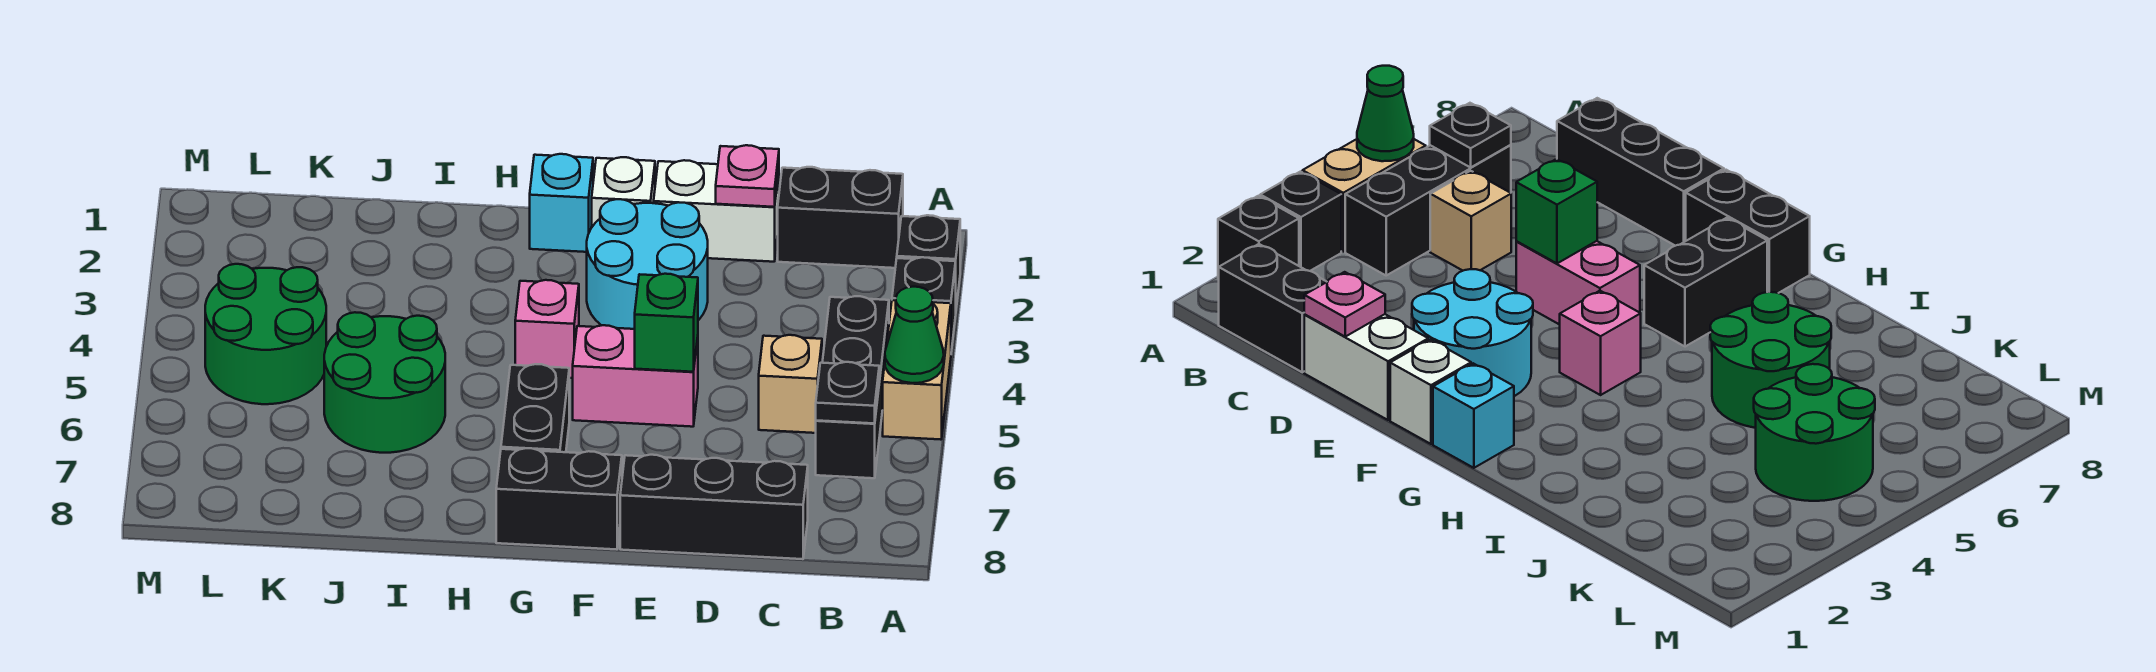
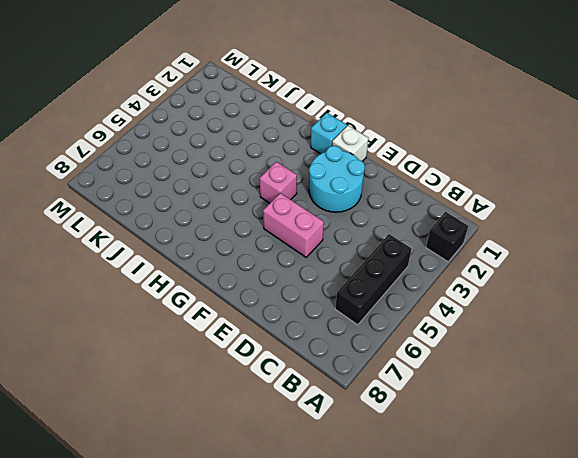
none -> black 1x1 brick [892,257,956,352]
none -> tan 1x2 brick [883,300,951,440]
none -> black 1x2 brick [778,167,903,268]

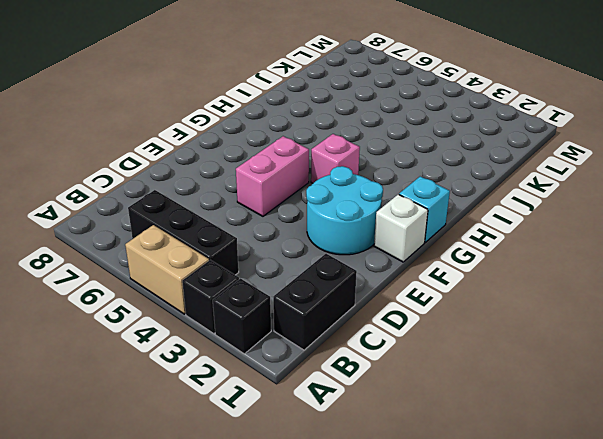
none -> tan 1x1 brick [759,335,822,433]
none -> black 1x3 brick [620,455,808,559]
none -> white 1x2 brick [654,160,779,262]

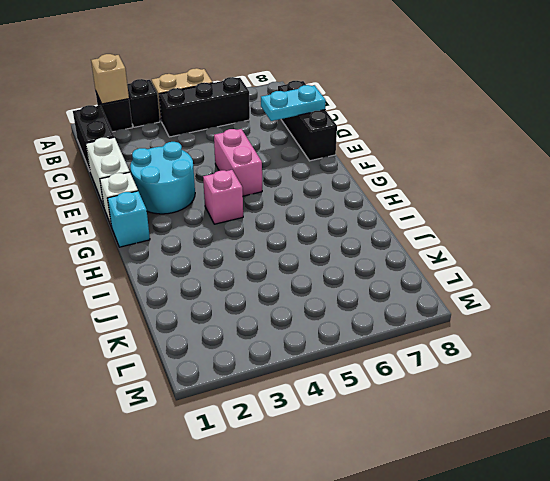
tan 1x1 brick [91,54,129,104] -> tan 1x1 brick moved to [759,335,822,433]
cyan 1x2 plate [261,85,326,121] -> none
none -> black 1x2 brick [496,448,622,549]
none -> black 1x2 brick [501,364,569,452]
none -> green 2x2 round brick [324,312,445,453]

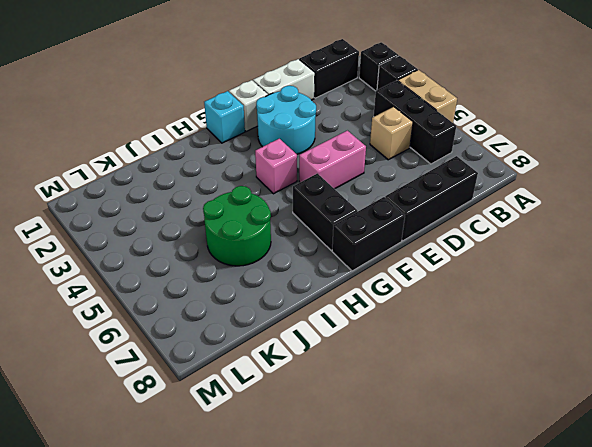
none -> green 2x2 round brick [205,264,326,404]
none -> green 1x1 cone [885,287,944,383]
none -> black 1x1 plate [816,362,879,423]

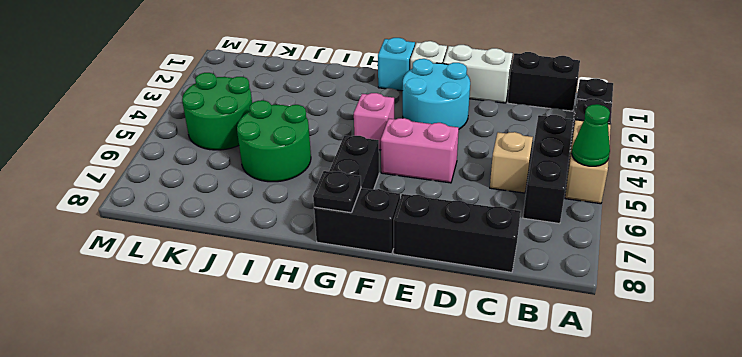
black 1x1 plate [313,171,361,213] -> black 1x1 plate moved to [816,362,879,423]
none -> pink 1x1 plate [716,145,779,207]
none -> green 1x1 brick [635,274,698,372]

